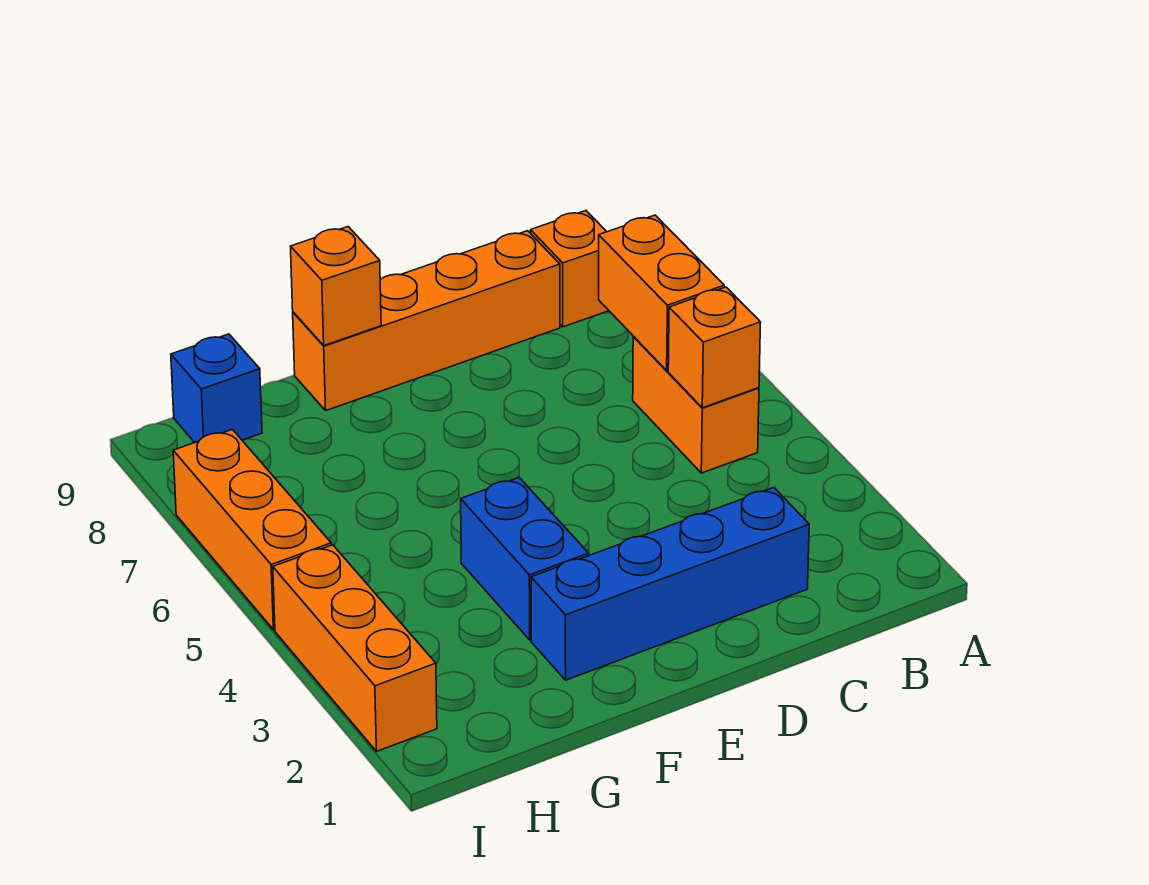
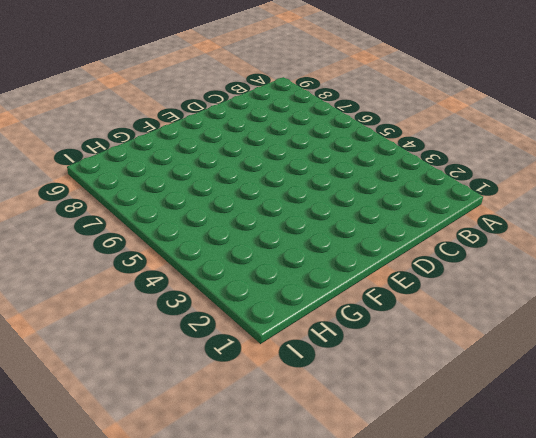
none -> orange 1x2 brick [633,337,759,473]
none -> orange 1x1 brick [531,211,609,327]

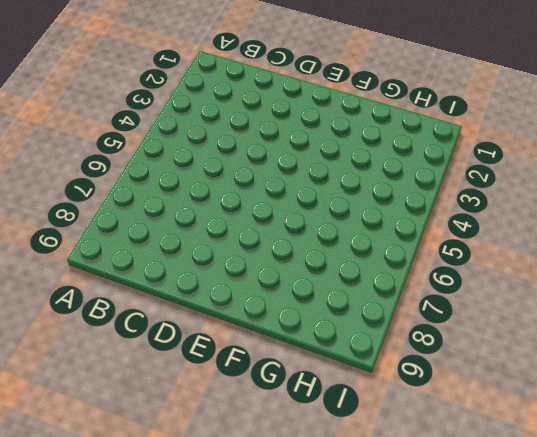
none -> orange 1x2 brick [633,337,759,473]
none -> orange 1x1 brick [531,211,609,327]

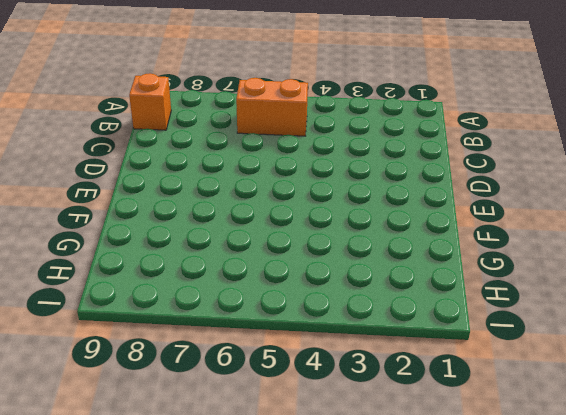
none -> blue 1x4 brick [531,488,809,680]
none -> orange 1x4 brick [293,231,560,410]

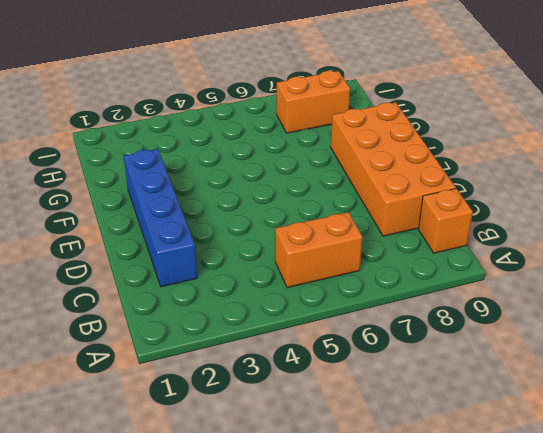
orange 2x4 brick [331,102,456,236] -> orange 1x4 brick [293,231,560,410]
orange 1x2 brick [276,71,350,133] -> orange 1x2 brick moved to [599,215,724,371]
none -> blue 1x2 brick [461,478,589,640]
none -> blue 1x1 brick [171,334,262,442]

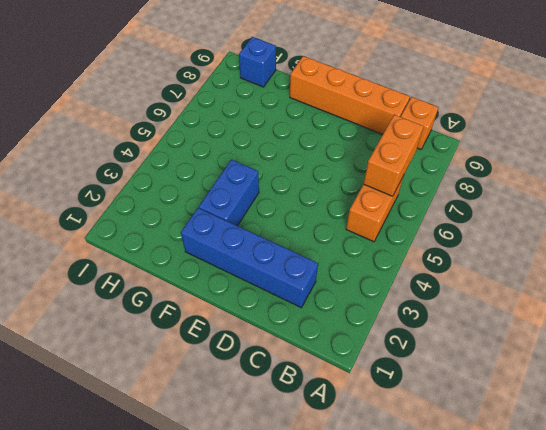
none -> orange 1x3 brick [273,545,437,752]
none -> orange 1x3 brick [173,429,331,630]

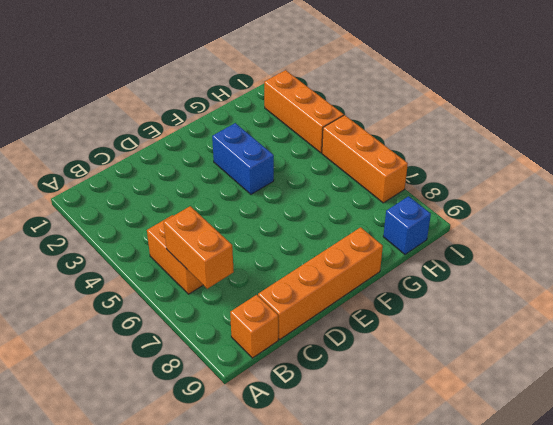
none -> blue 1x4 brick [531,488,809,680]
none -> orange 1x1 brick [668,287,761,408]

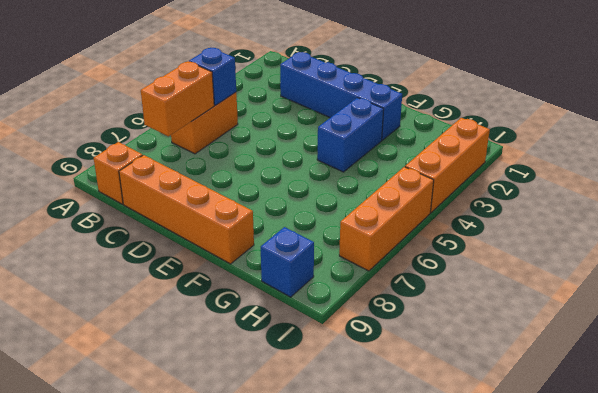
blue 1x1 brick [189,48,236,105] -> orange 1x1 brick [668,287,761,408]
none -> orange 1x1 brick [290,227,381,346]

